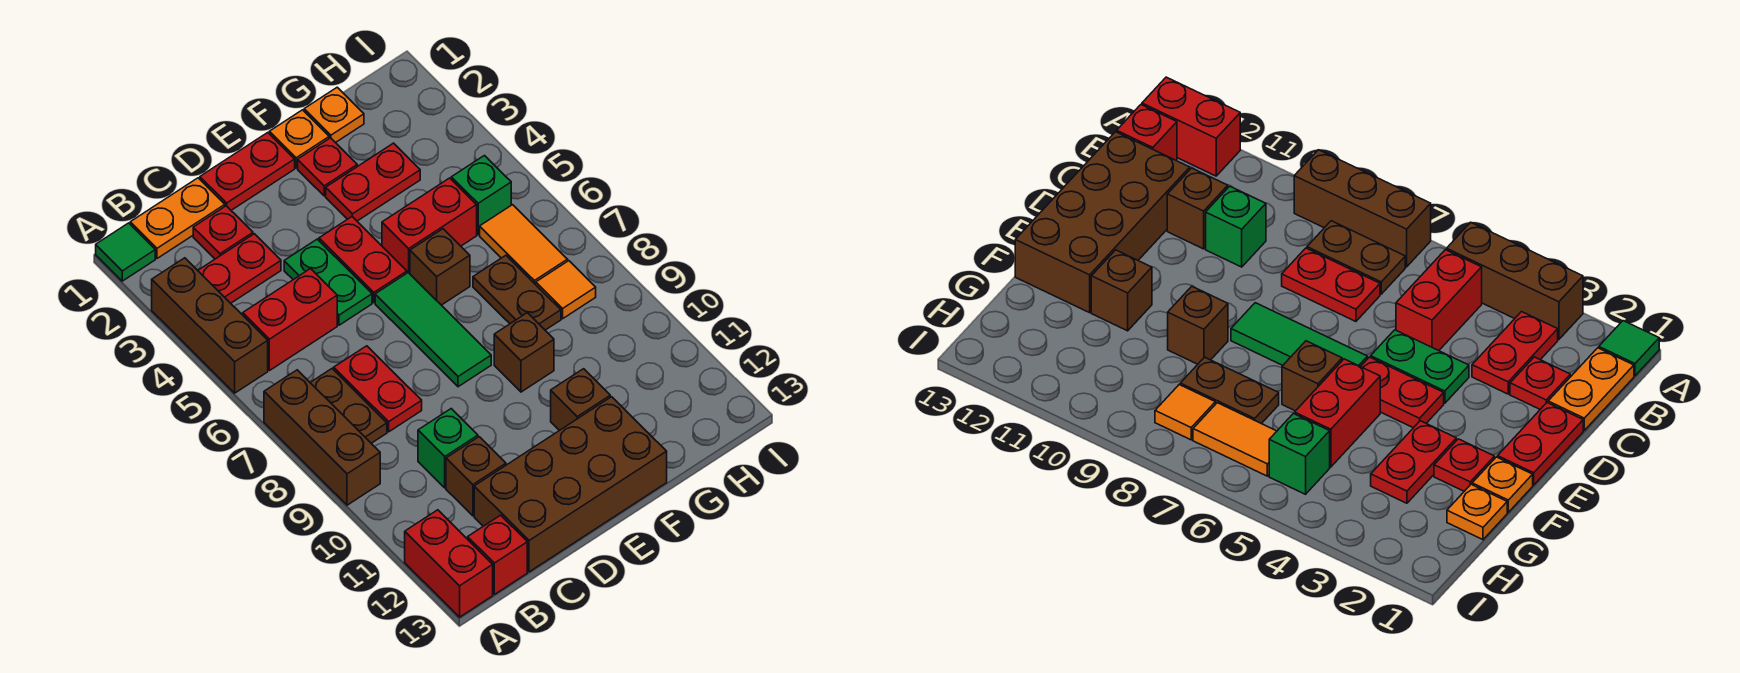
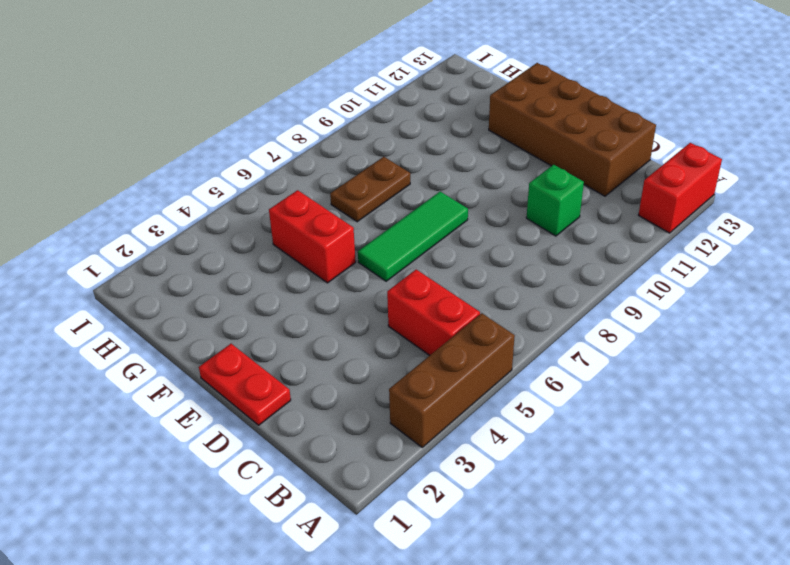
none -> green 1x1 tile [96,223,155,281]
none -> brown 1x3 brick [264,370,380,505]
none -> orange 1x2 plate [130,178,225,258]
none -> red 1x2 plate [198,234,281,303]

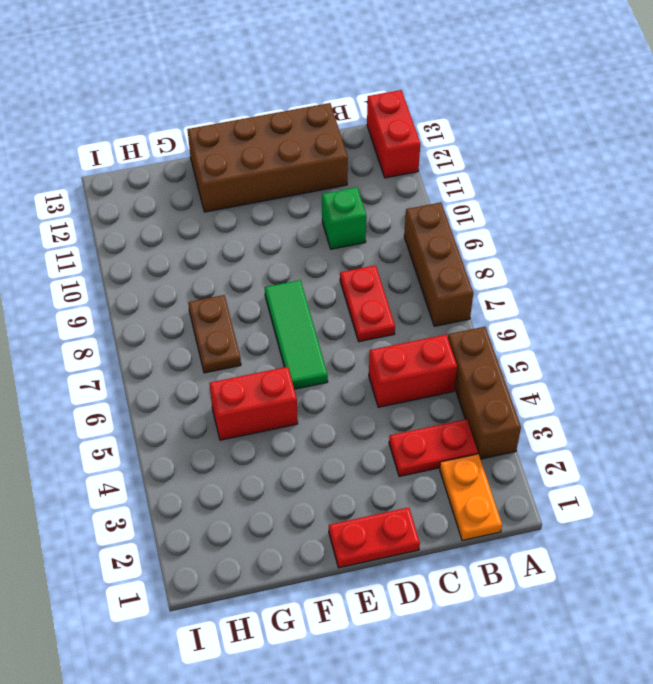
orange 1x2 plate [440,454,502,541] -> orange 1x2 plate turned to [130,178,225,258]
none -> green 1x1 tile [96,223,155,281]
none -> brown 1x2 plate [310,369,387,443]
none -> red 1x1 brick [468,515,527,594]
none -> red 1x1 plate [193,206,253,259]

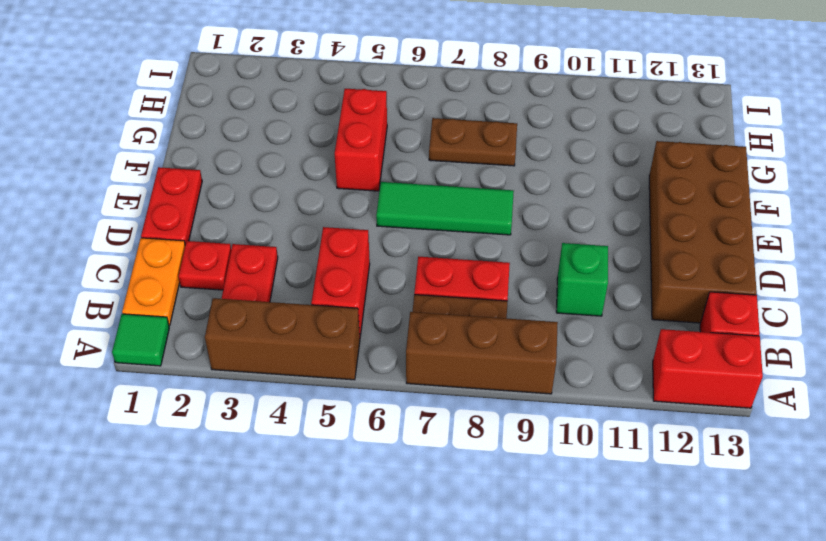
none -> brown 1x1 brick [446,437,506,516]
none -> green 1x2 plate [284,239,372,325]
none -> red 1x2 plate [319,217,407,303]
none -> orange 1x1 plate [269,110,329,168]

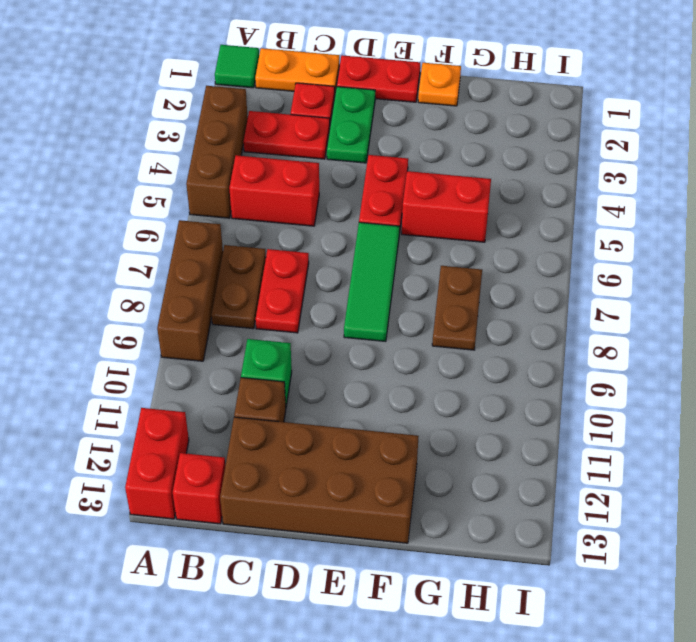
green 1x2 plate [327,86,375,163] -> green 1x2 plate moved to [284,239,372,325]
none -> red 1x1 plate [298,138,357,196]
none -> red 1x2 plate [326,143,420,221]
none -> brown 1x1 brick [410,229,470,305]
none -> brown 1x1 brick [494,313,554,392]

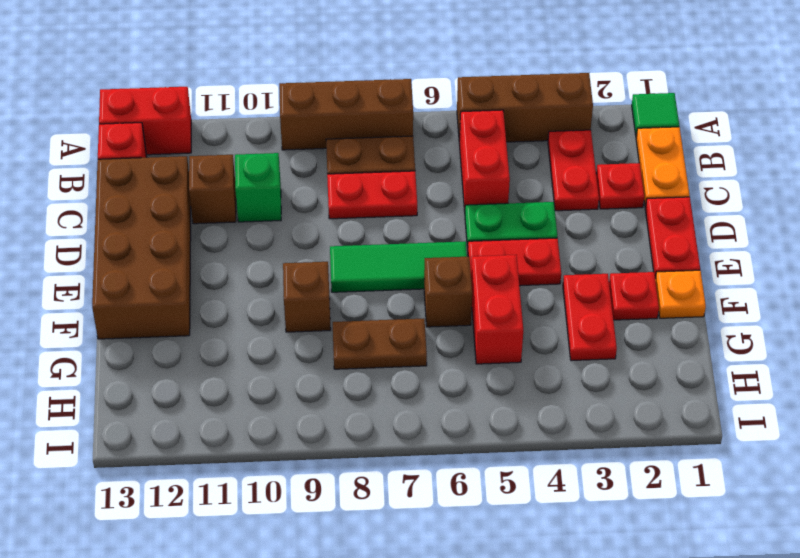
none -> brown 1x1 brick [551,369,610,431]
none -> orange 1x1 plate [304,87,364,143]
none -> green 1x1 brick [451,156,511,235]
none -> orange 1x2 tile [480,205,568,285]

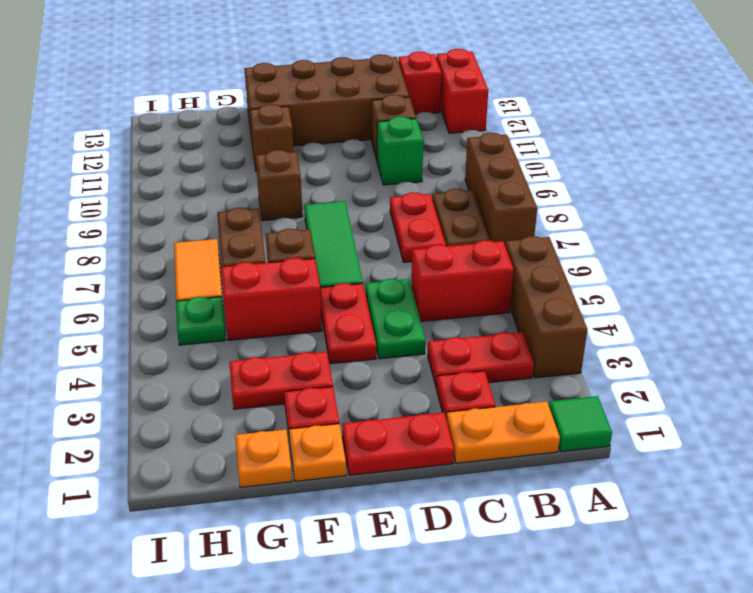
green 1x1 plate [176,297,226,345] -> green 1x1 brick [451,156,511,235]
none -> orange 1x1 tile [536,261,596,319]

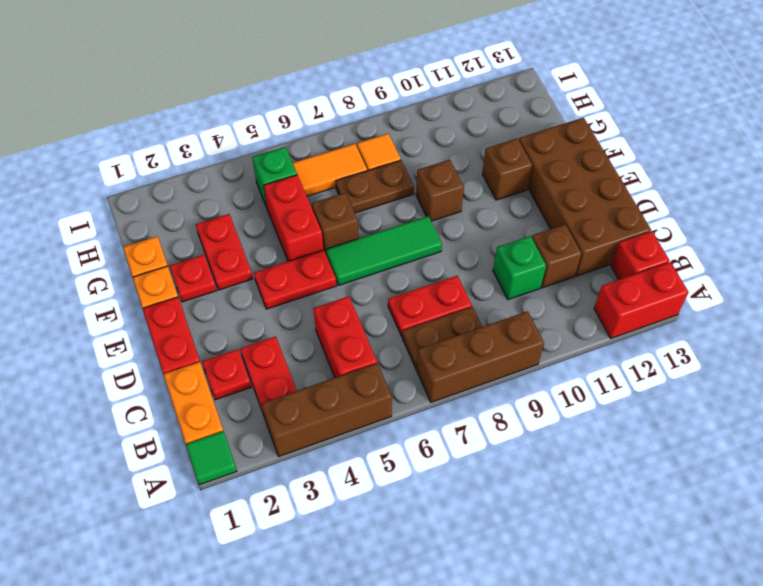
none -> green 1x2 plate [284,239,372,325]

